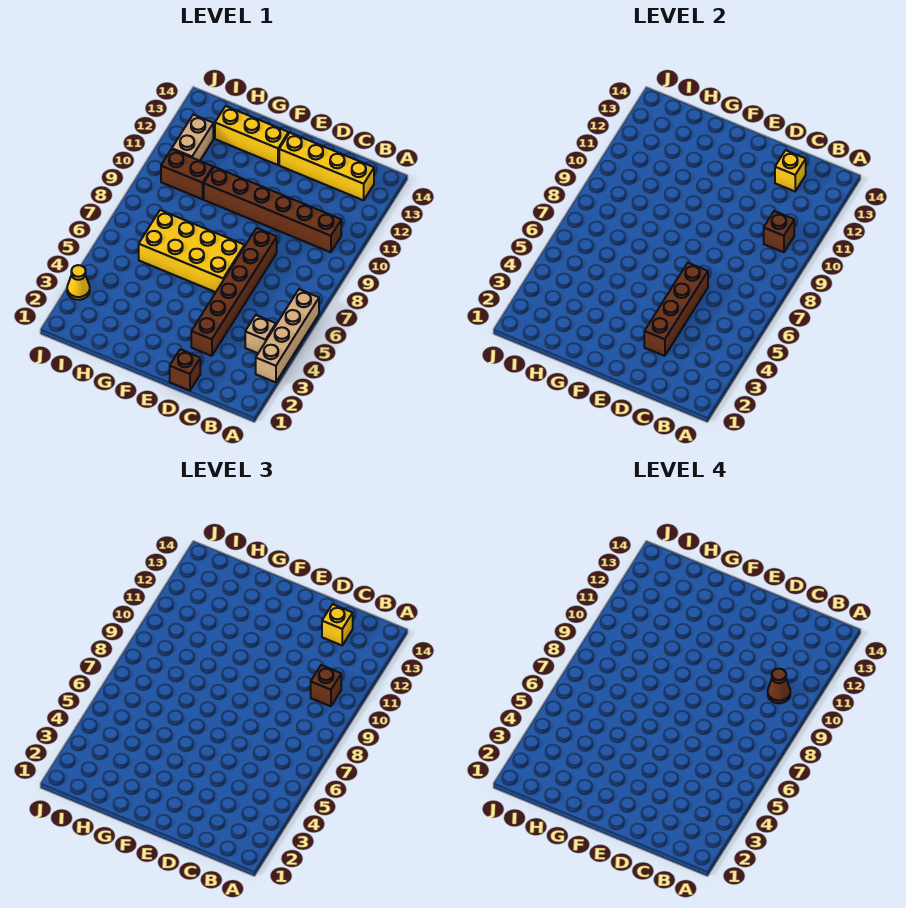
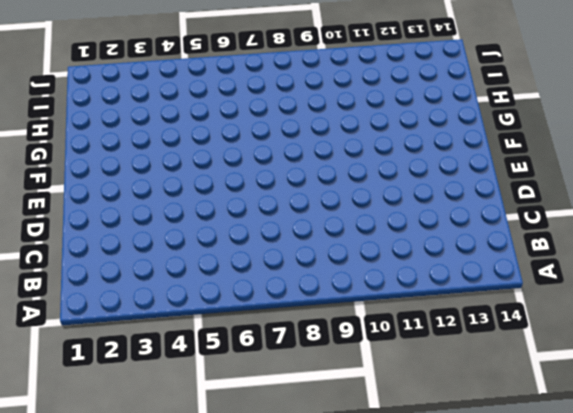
none -> tan 1x4 brick [256,289,319,382]
none -> tan 1x1 brick [245,315,276,353]
none -> brown 1x6 brick [204,167,341,252]

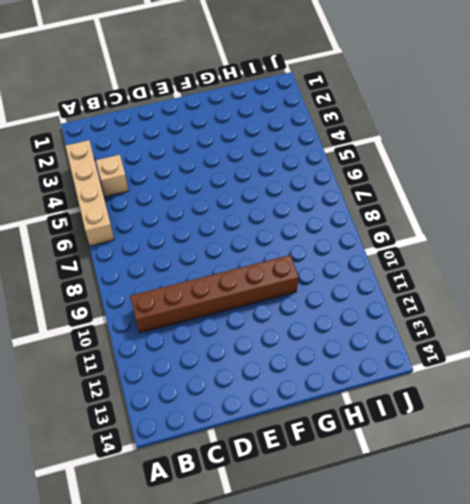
none -> yellow 1x4 brick [279,133,374,200]
none -> brown 1x1 brick [170,349,200,391]
none -> brown 1x6 brick [191,228,277,356]

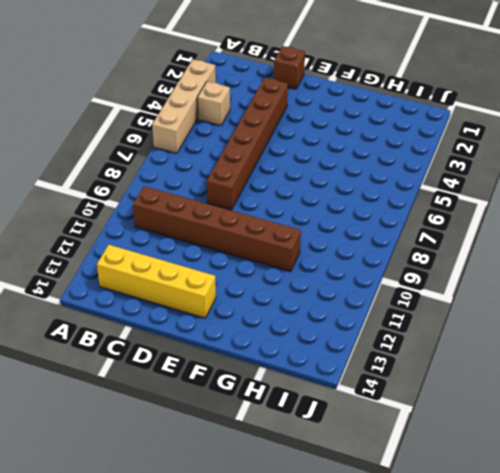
none -> yellow 2x4 brick [139,210,244,292]
none -> yellow 1x3 brick [215,106,289,165]
none -> brown 1x2 brick [161,149,213,199]

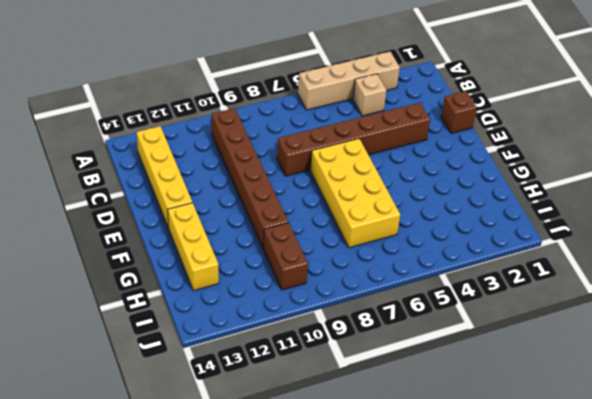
none -> tan 1x2 brick [172,115,213,161]
none -> yellow 1x1 cone [67,265,90,300]
none -> brown 1x1 brick [764,211,794,252]

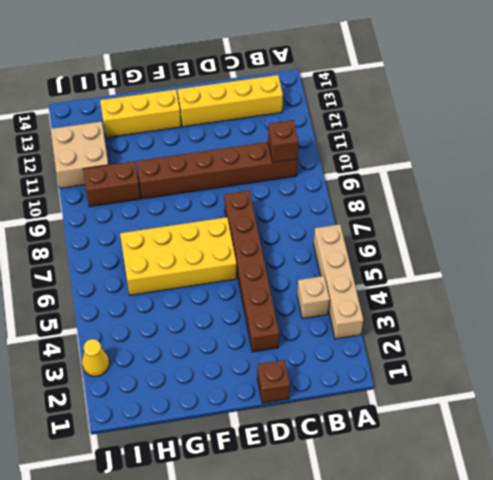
tan 2x2 brick [51,121,108,188] -> tan 1x2 brick [172,115,213,161]
none -> yellow 1x1 brick [775,150,806,191]
none -> brown 1x4 brick [644,263,708,356]
none -> brown 1x1 brick [311,665,341,706]

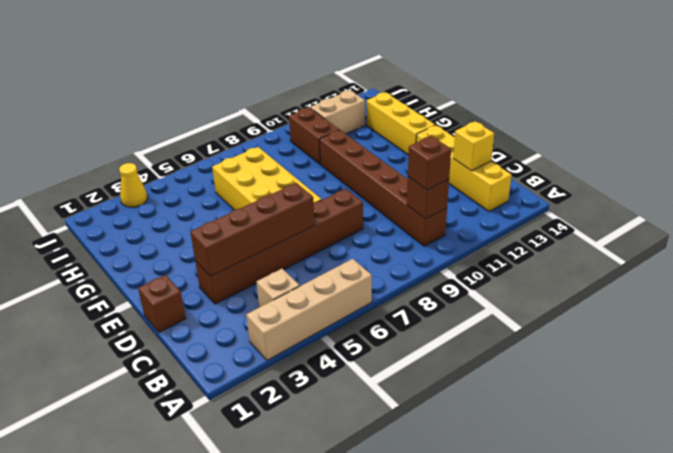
none -> yellow 1x1 brick [322,604,353,645]
none -> brown 1x1 cone [768,669,790,703]

